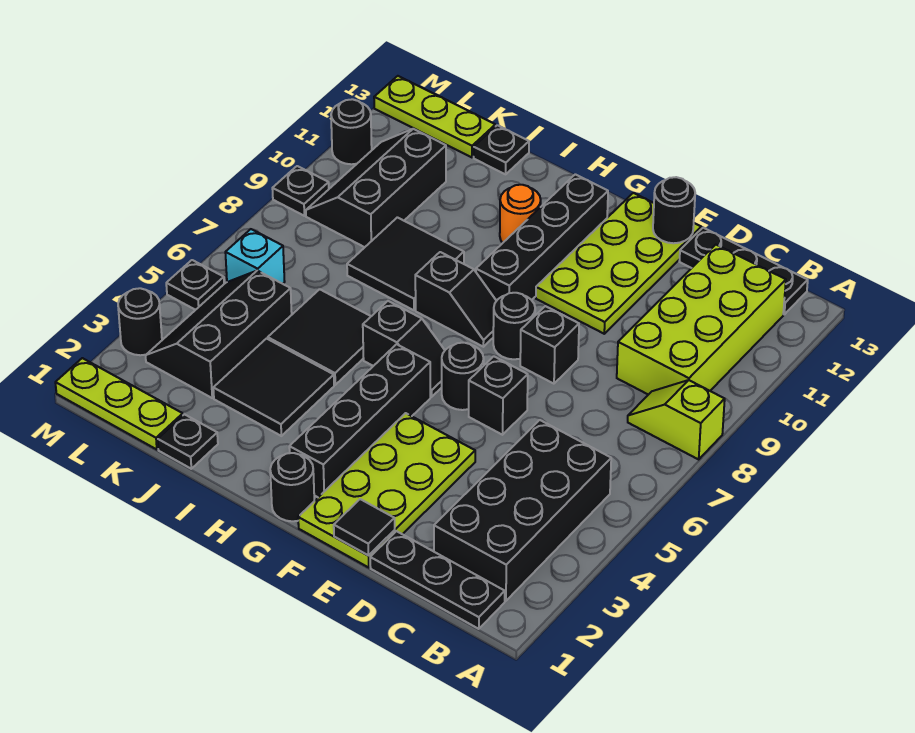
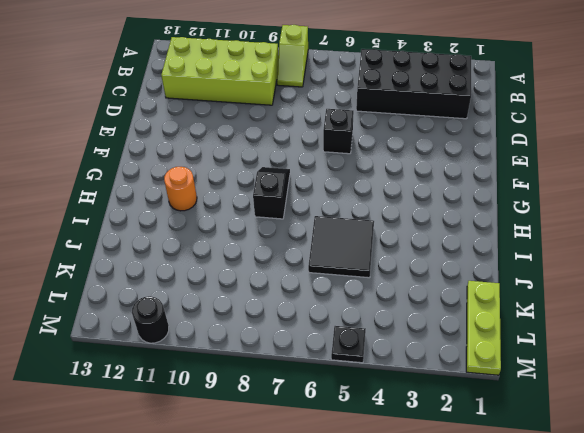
none -> black 1x3 plate [370,531,505,629]
none -> black 1x3 plate [679,228,808,314]
none -> lime 2x4 plate [298,413,475,567]
none -> black 1x1 brick [520,306,579,384]

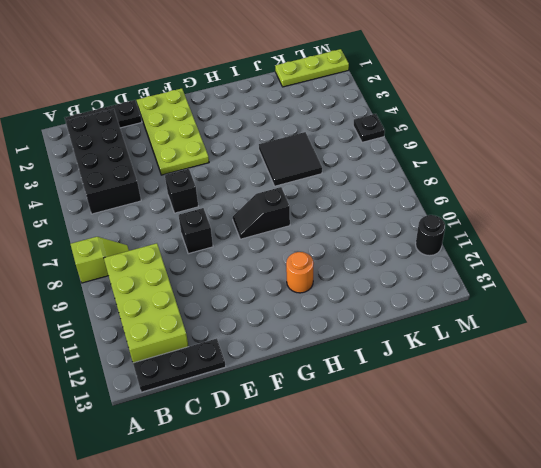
none -> lime 2x4 plate [536,193,701,334]
none -> black 1x1 round brick [442,343,484,410]
none -> black 1x1 round brick [493,293,535,359]
none -> black 1x1 round brick [270,453,314,521]

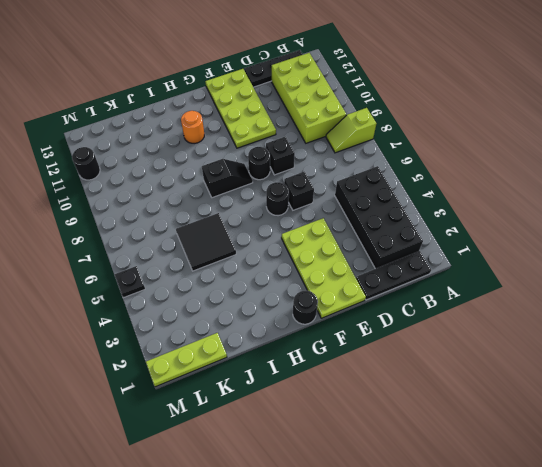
none -> black 1x4 brick [289,344,430,497]
none -> black 1x2 slope [363,301,445,397]
none -> black 1x4 brick [476,174,608,301]
none -> black 2x2 tile [213,339,334,436]

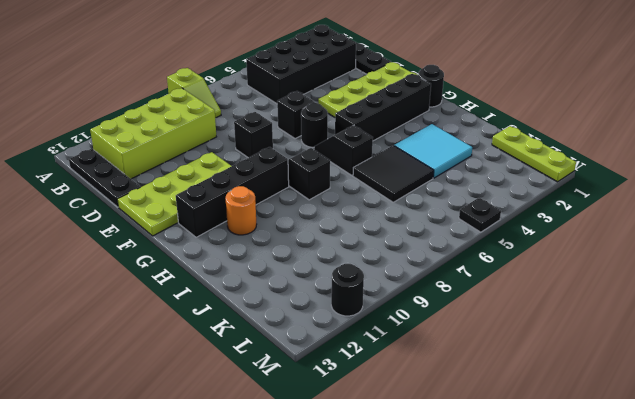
cyan 2x2 tile [394,124,472,178] -> black 2x2 tile [213,339,334,436]
none -> black 1x1 round brick [493,293,535,359]
none -> black 2x2 tile [347,217,464,310]
none -> black 1x1 plate [158,414,218,469]
none -> black 1x1 plate [474,125,529,174]

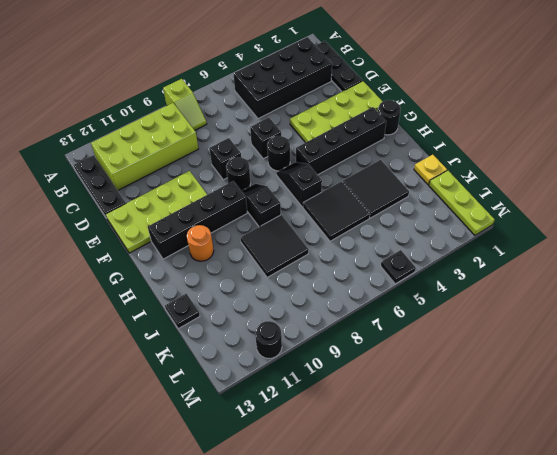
yellow 1x1 plate [414,155,447,185] -> black 1x1 plate [158,414,218,469]
none -> black 2x3 slope [146,271,292,398]
none -> black 2x3 slope [306,129,446,247]
none -> lime 1x3 plate [374,76,495,157]
none -> cyan 1x1 brick [225,229,285,284]

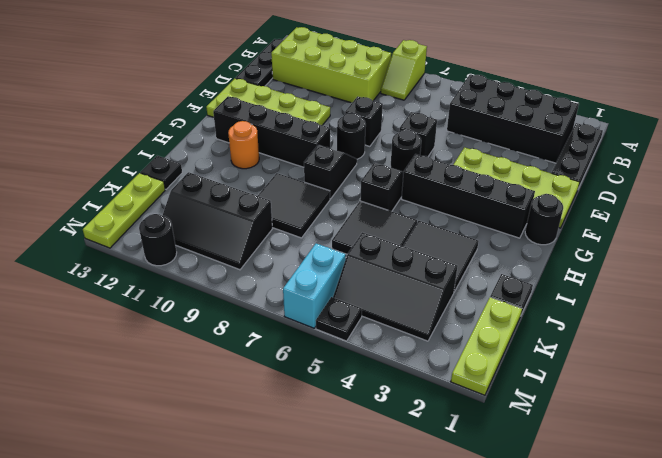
cyan 1x2 brick [283,244,346,328] -> cyan 1x1 brick [225,229,285,284]
none -> black 1x1 round brick [118,288,162,355]
none -> black 1x1 plate [272,166,329,216]
none -> black 1x1 tile [334,499,395,556]
none -> black 1x1 round brick [653,177,695,243]

